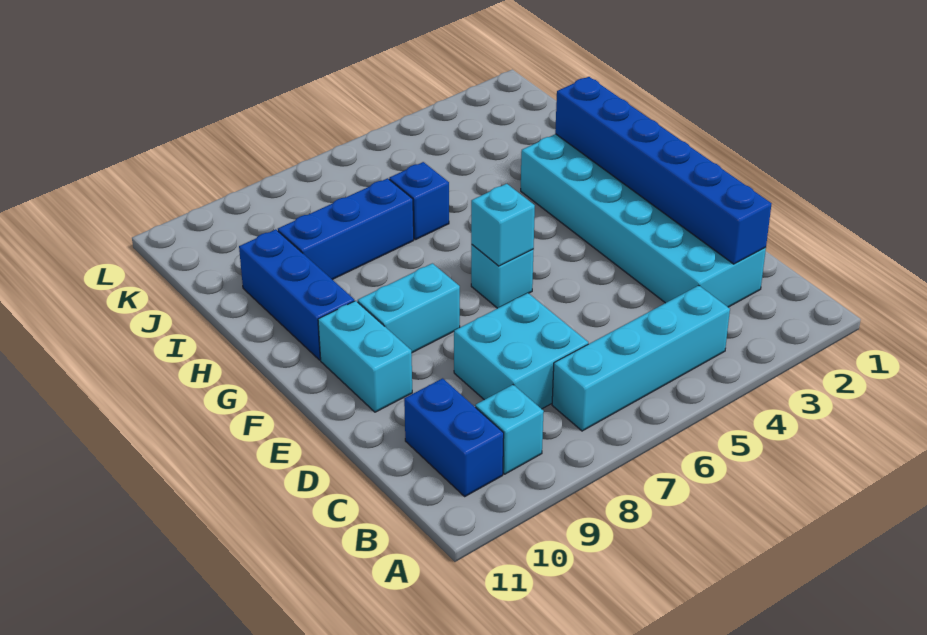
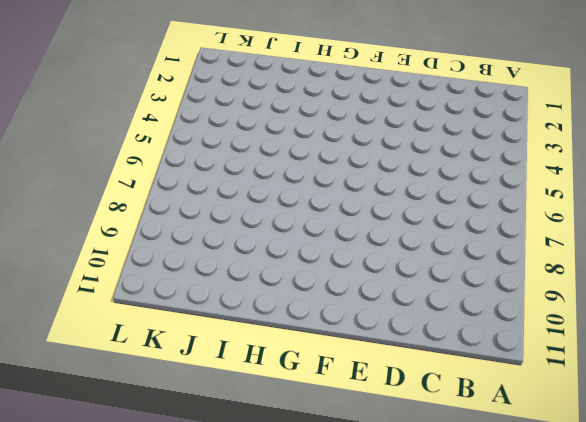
none -> cyan 1x4 brick [552,285,730,431]
none -> cyan 1x1 brick [475,385,544,474]
none -> blue 1x2 brick [404,378,504,496]

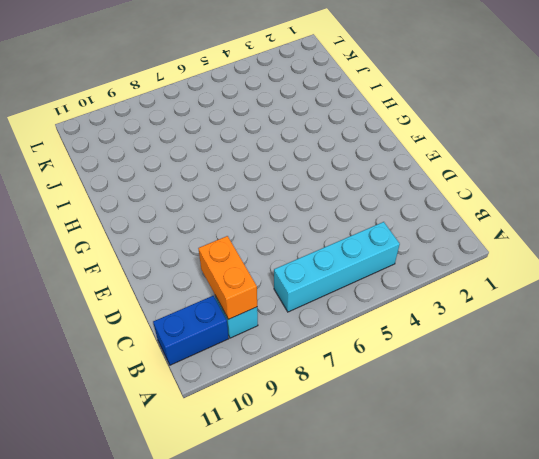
orange 1x2 brick [198,236,257,319] -> none
blue 1x2 brick [153,296,229,365] -> blue 1x2 brick turned to [404,378,504,496]
none -> cyan 2x6 brick [521,134,766,307]
none -> cyan 2x2 brick [454,293,588,409]
none -> cyan 1x2 brick [318,301,412,412]

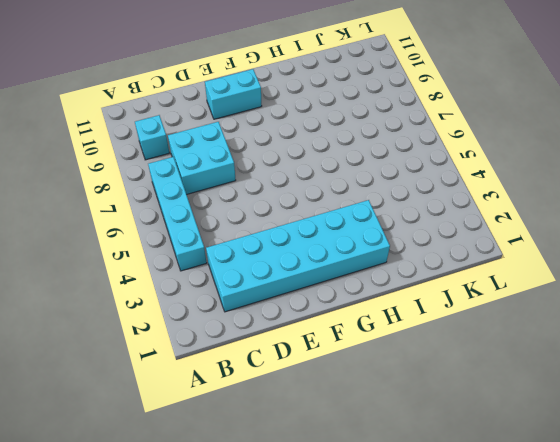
none -> blue 1x2 brick [404,378,504,496]
none -> cyan 1x1 brick [471,245,533,308]
none -> cyan 1x2 brick [358,263,460,353]

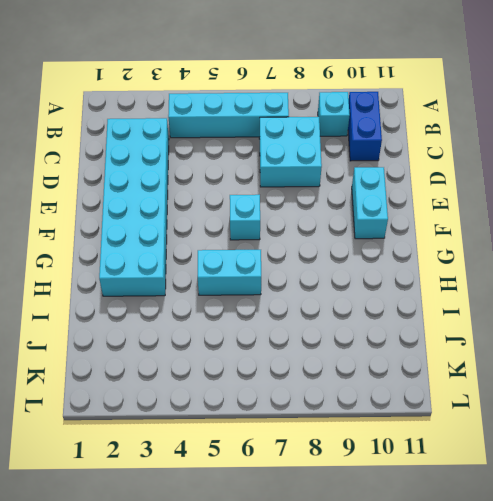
cyan 1x2 brick [198,250,261,295] -> cyan 1x2 brick moved to [358,263,460,353]
none -> blue 1x3 brick [239,229,354,360]
none -> blue 1x1 brick [389,162,449,240]
none -> blue 1x3 brick [278,178,414,280]

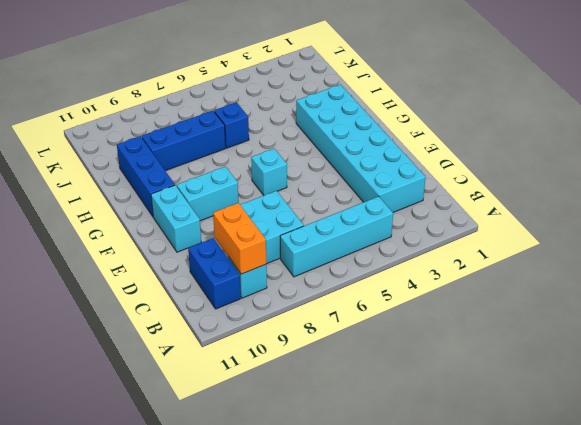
orange 1x2 brick [213,203,266,274] -> none
none -> blue 1x6 brick [555,77,771,264]
none -> cyan 1x1 brick [471,184,535,266]

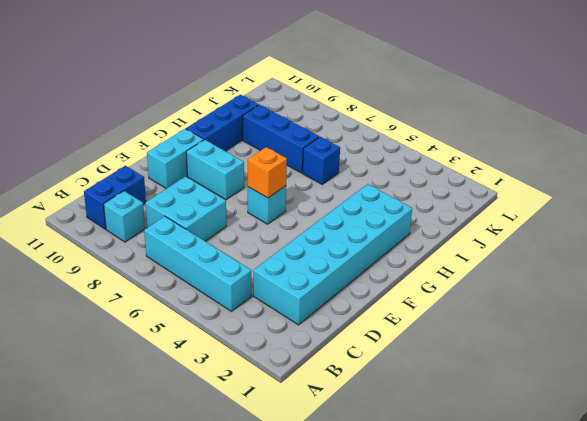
orange 1x1 brick [248,147,287,198] -> cyan 1x1 brick [471,184,535,266]
none -> blue 1x6 brick [555,77,771,264]

